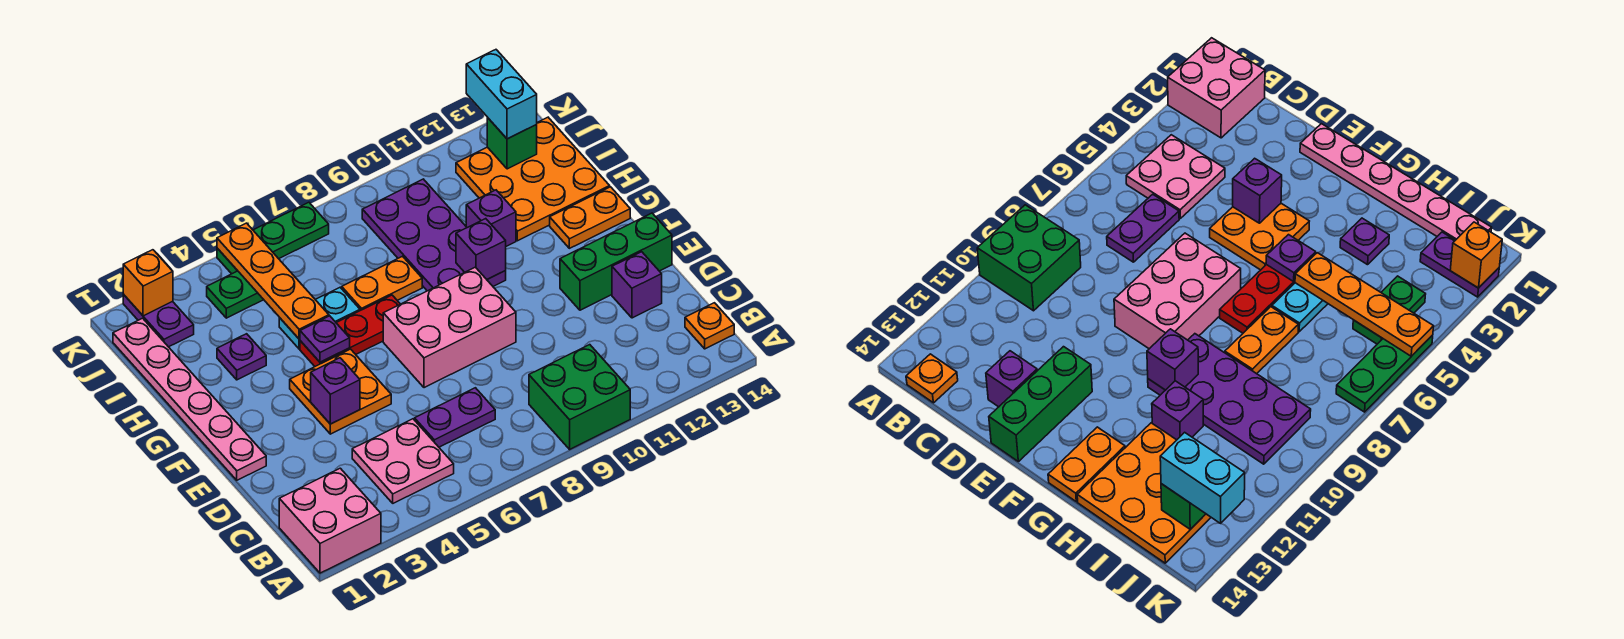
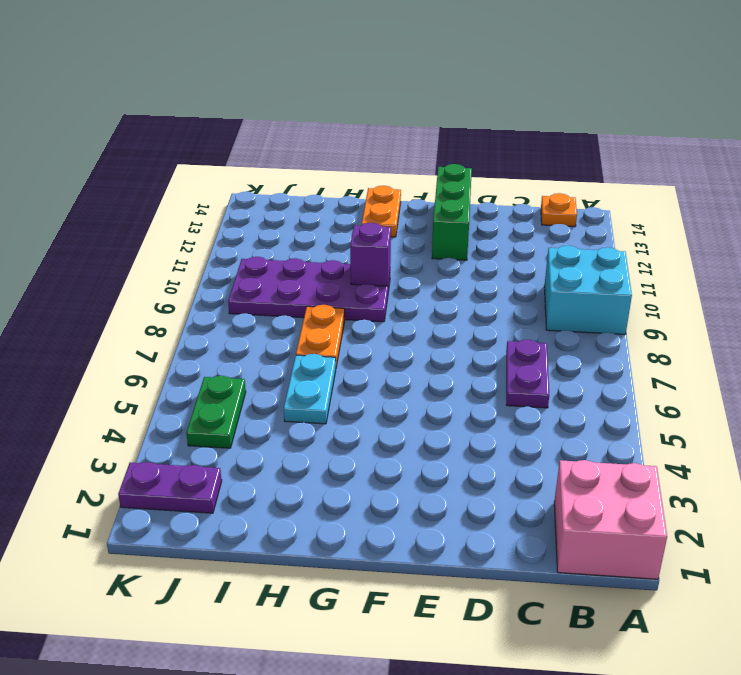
cyan 2x2 brick [544,245,632,334] -> green 2x2 brick [529,345,630,449]
none -> pink 2x2 plate [352,419,454,503]
none -> purple 1x1 brick [612,252,662,318]
none -> pink 1x6 plate [113,318,266,480]

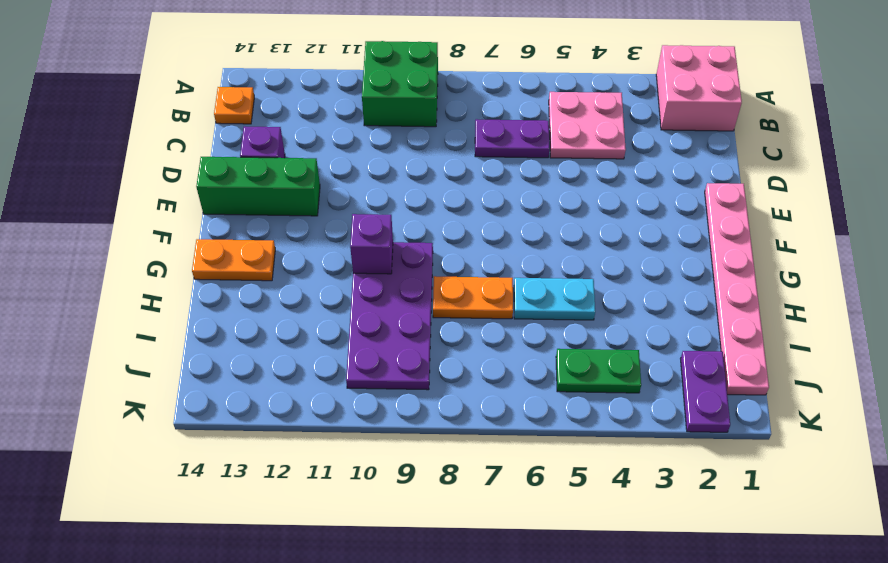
none -> orange 2x2 plate [290,349,391,434]
none -> pink 2x3 brick [383,267,516,388]
none -> red 1x3 plate [300,295,400,366]

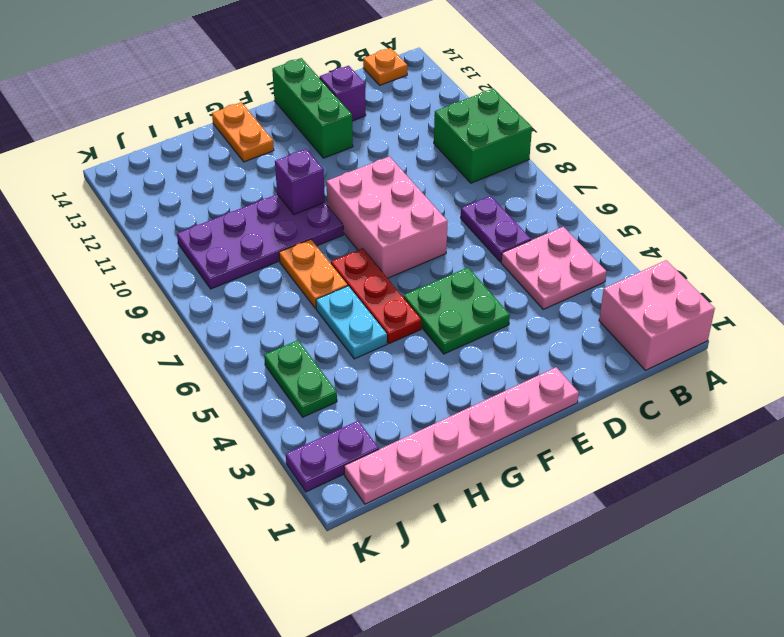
green 2x2 plate [404,268,510,354] -> orange 2x2 plate [290,349,391,434]
none -> purple 1x1 plate [217,334,266,380]
none -> purple 1x1 brick [466,190,516,246]
none -> orange 3x3 plate [456,117,610,241]

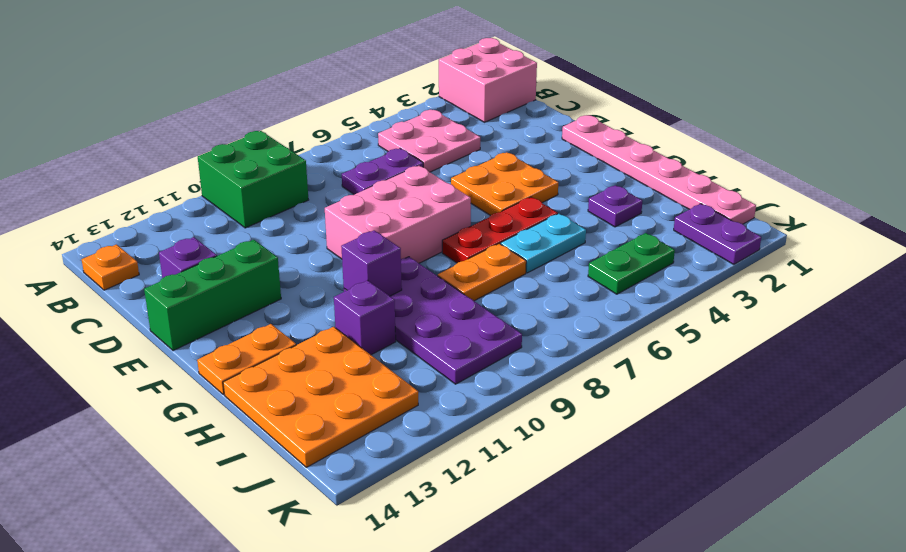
none -> green 1x3 plate [217,202,329,274]
none -> purple 1x1 brick [311,358,360,424]
none -> purple 1x1 plate [300,316,350,362]

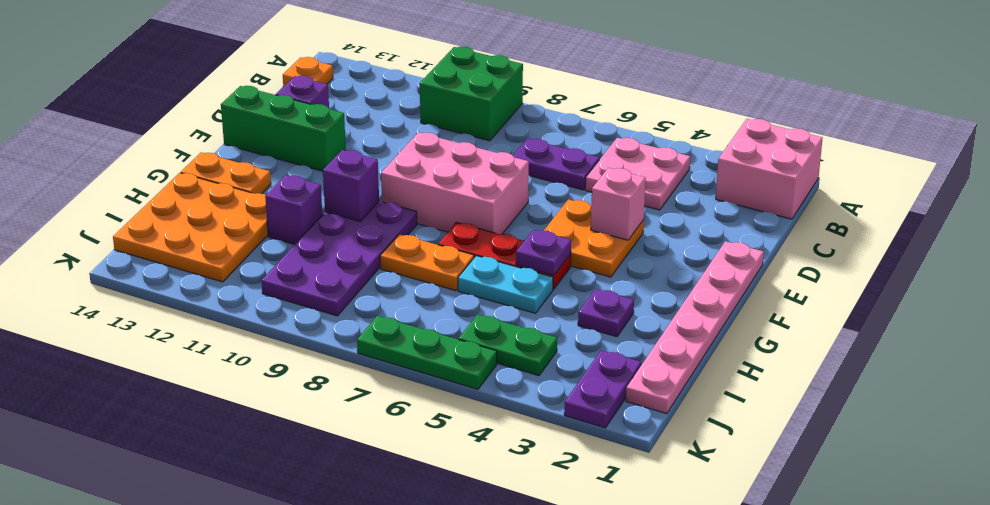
pink 1x1 brick [591,168,646,240] -> purple 1x1 brick [311,358,360,424]
none -> orange 1x4 plate [217,223,329,339]
none -> green 1x1 brick [487,117,537,169]
none -> orange 1x1 brick [123,250,173,316]

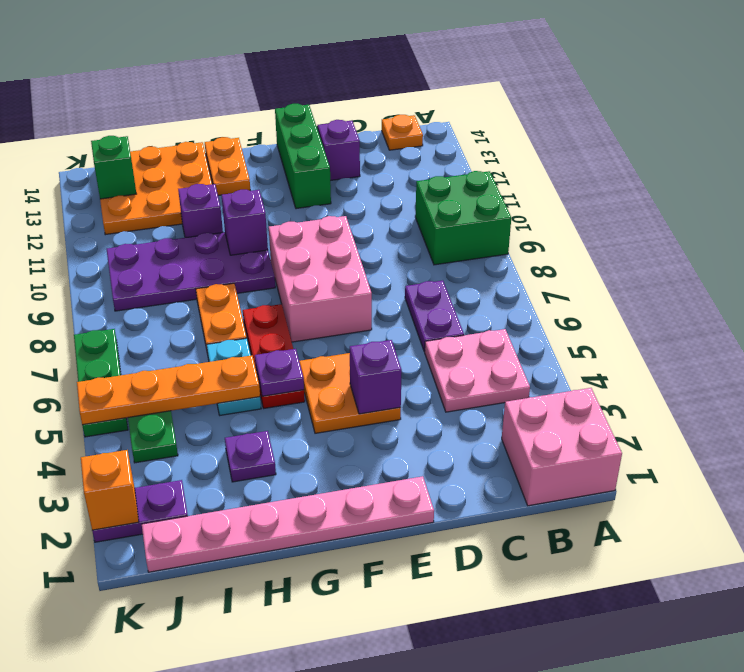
none -> cyan 1x2 brick [466,50,537,139]

